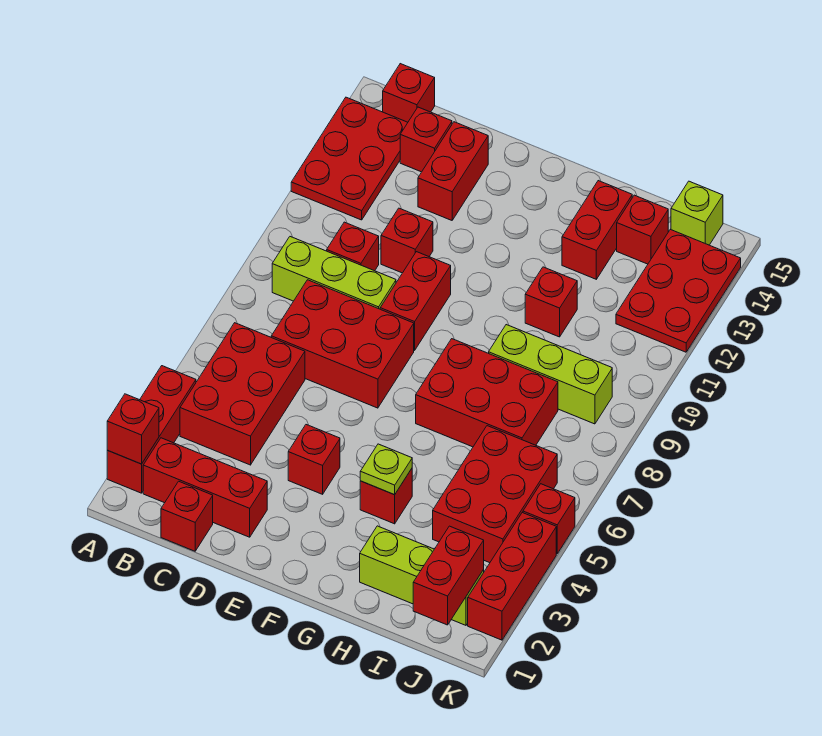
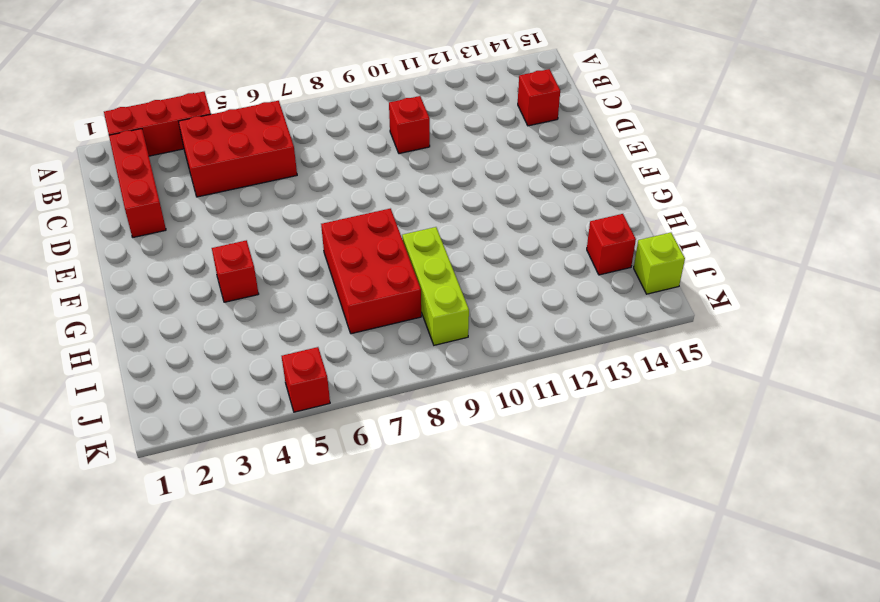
none -> red 2x3 plate [291,97,408,220]
none -> lime 1x3 brick [272,237,396,309]
none -> red 1x1 brick [383,64,435,122]

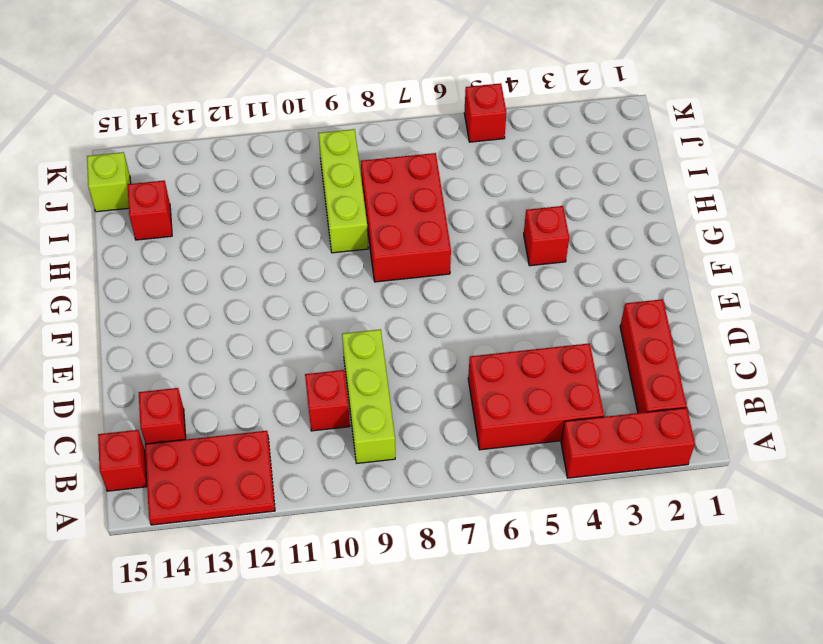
none -> red 1x1 brick [161,481,213,551]
none -> red 2x3 brick [271,280,414,408]
none -> red 1x1 brick [381,208,433,273]

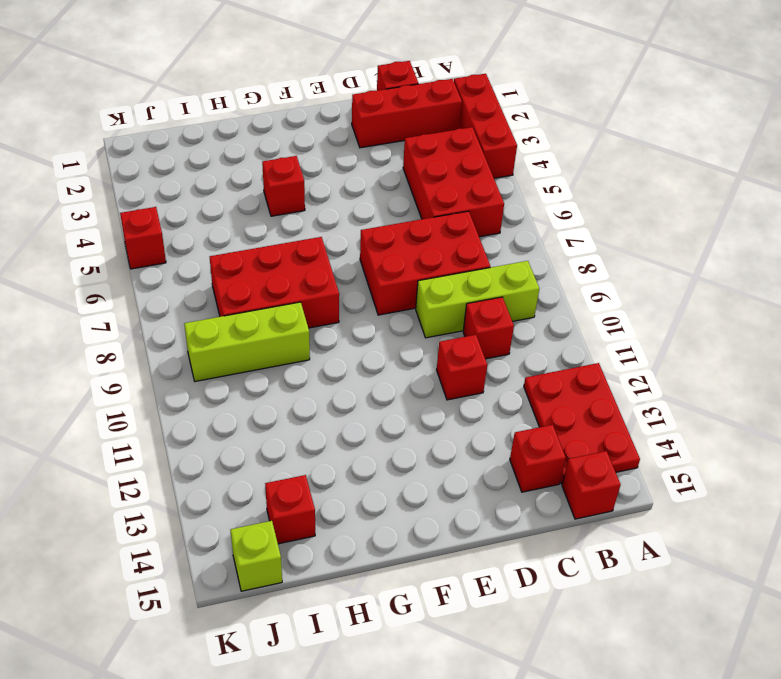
none -> red 1x2 brick [418,122,488,220]
none -> red 1x1 brick [288,425,340,494]
none -> red 1x2 brick [380,252,451,350]

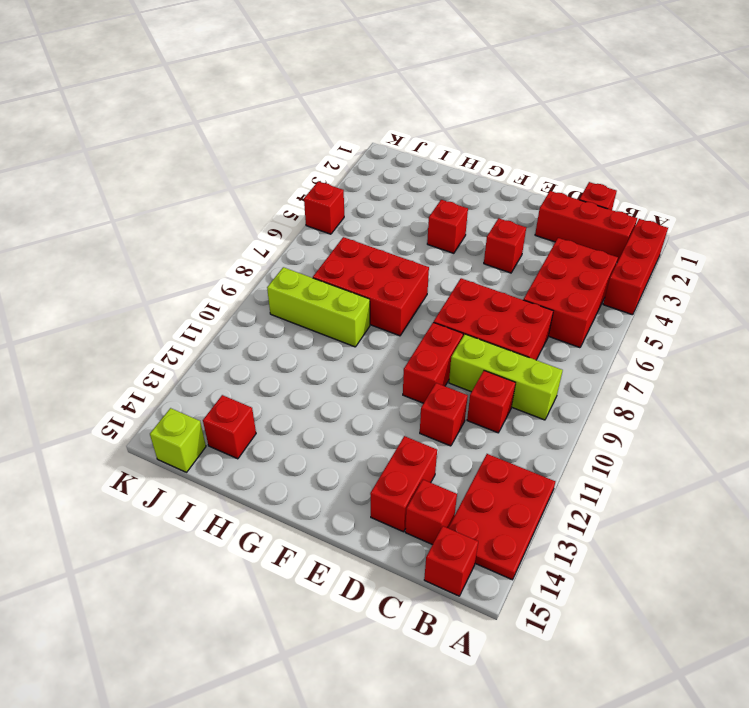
none -> lime 1x3 brick [360,526,484,625]
none -> red 1x1 brick [525,267,577,337]
none -> red 1x2 brick [562,181,632,279]

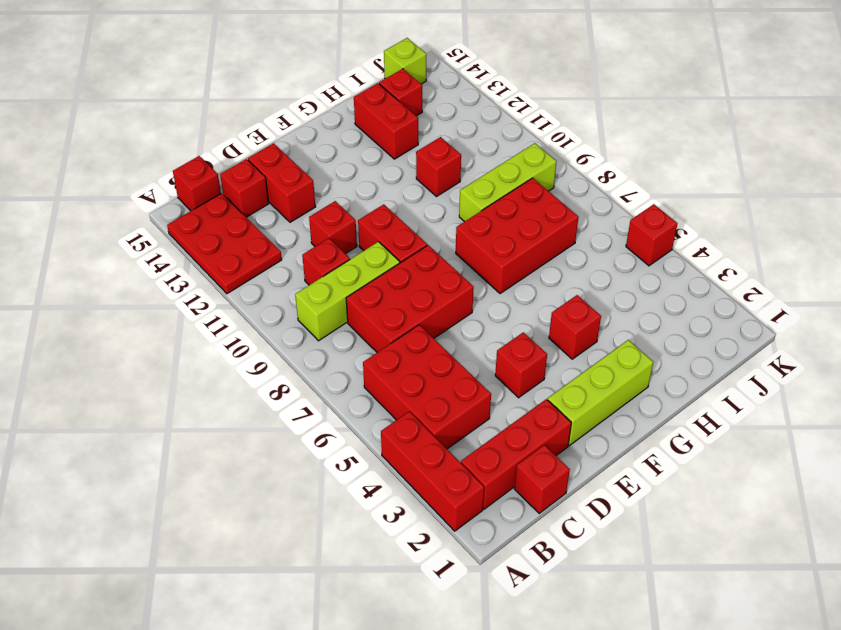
lime 1x3 brick [548,340,653,446] -> lime 1x3 brick moved to [360,526,484,625]
none -> red 2x3 brick [433,426,557,563]
none -> red 2x3 plate [616,229,741,352]
none -> red 1x3 brick [468,513,556,640]

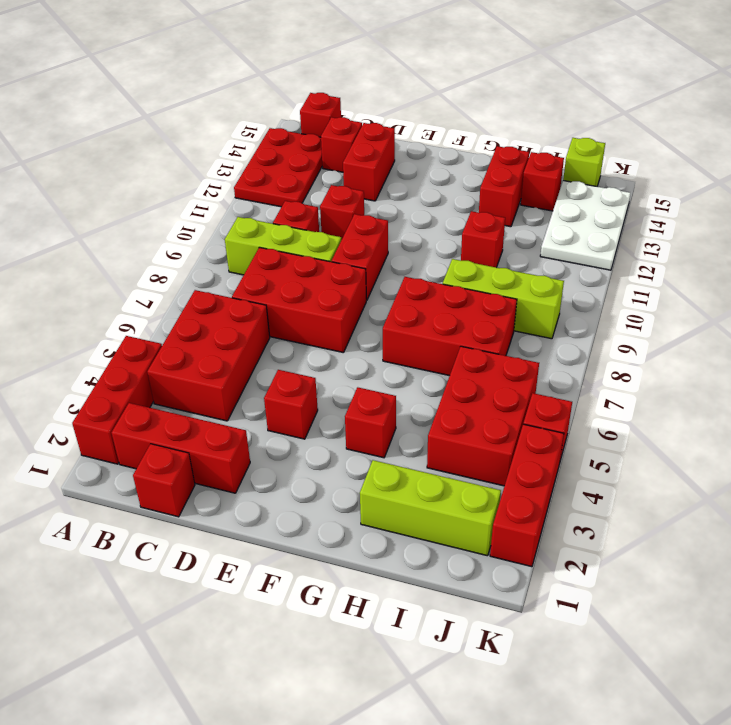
white 2x3 plate [540,181,631,270] -> red 2x3 plate [616,229,741,352]
none -> red 1x1 brick [107,394,159,464]
none -> lime 1x1 plate [360,444,412,495]
none -> red 1x2 brick [413,526,484,625]

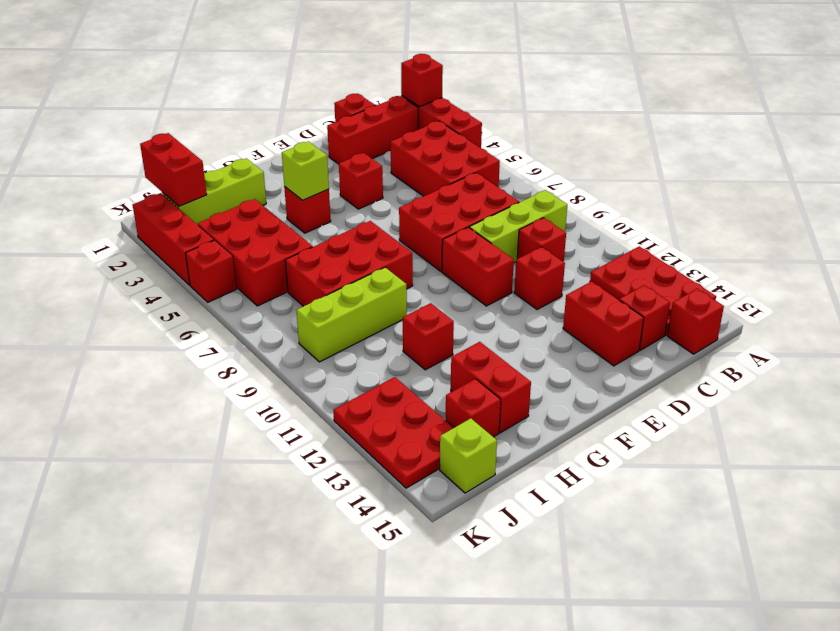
lime 1x1 brick [282,141,329,200] -> lime 1x1 plate [360,444,412,495]

